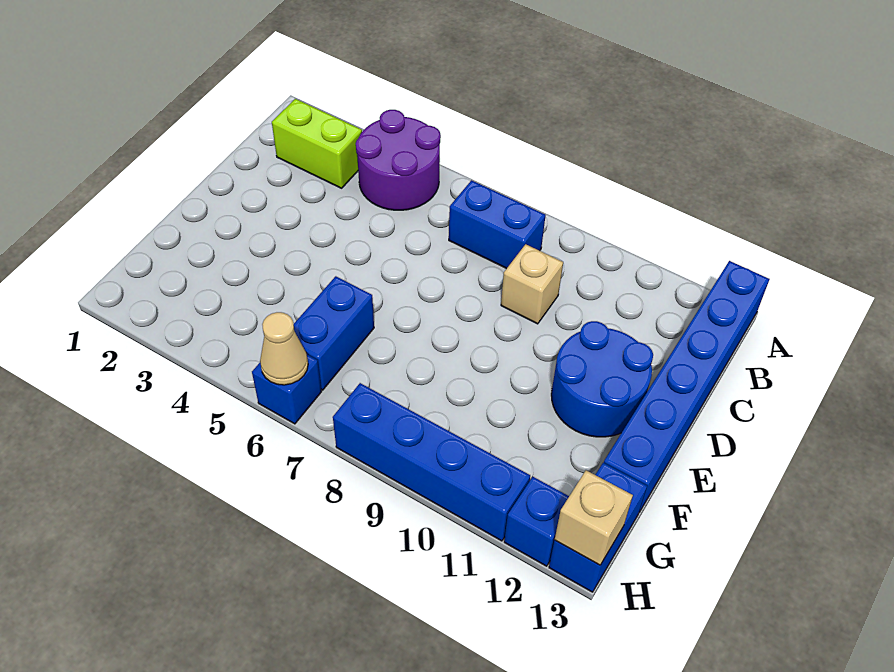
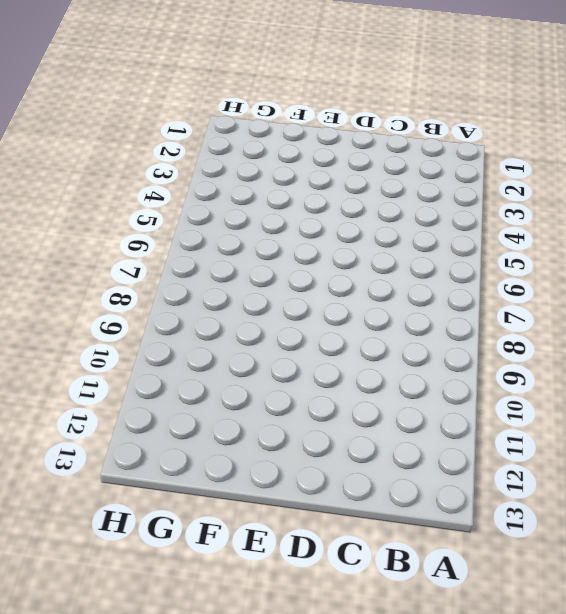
none -> purple 2x2 round brick [356,110,441,210]
none -> blue 1x6 brick [604,261,769,512]
none -> lime 1x2 brick [272,99,362,188]

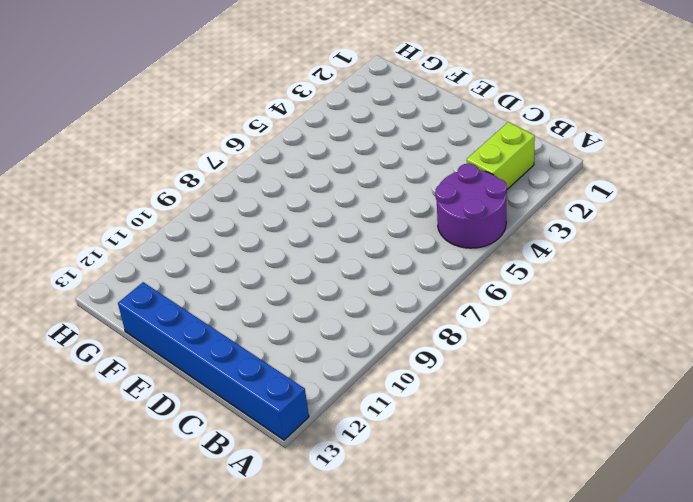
none -> blue 1x2 brick [449,180,546,269]
none -> tan 1x1 brick [501,244,563,324]
none -> blue 2x2 round brick [551,321,653,437]

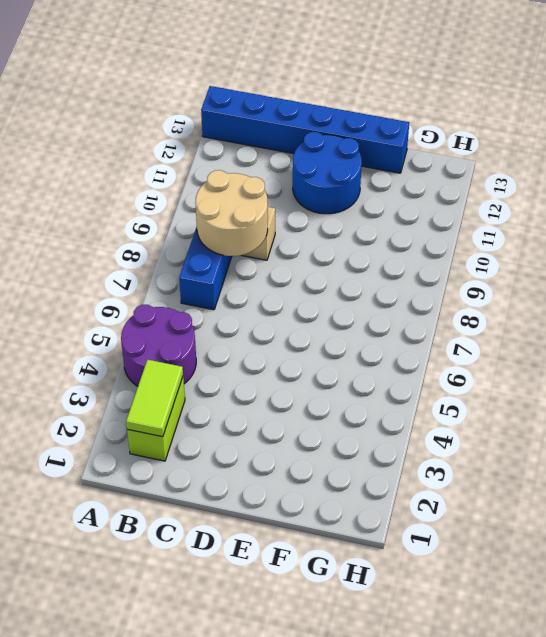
lime 1x2 tile [126,360,183,437] -> none
tan 2x2 round brick [196,170,268,256] -> none
none -> blue 1x2 brick [293,276,374,390]
none -> blue 1x2 brick [549,463,647,592]
none -> blue 1x1 brick [252,355,322,424]

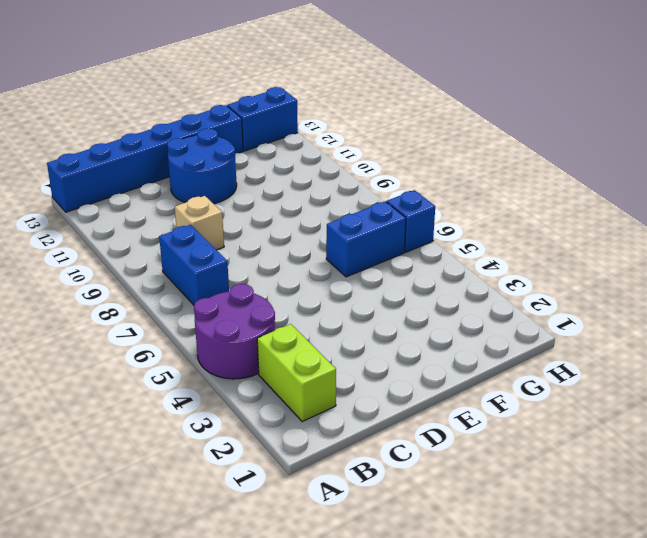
none -> blue 1x4 brick [333,383,530,541]
none -> blue 1x1 brick [504,477,569,566]
none -> tan 1x1 cone [260,312,308,385]

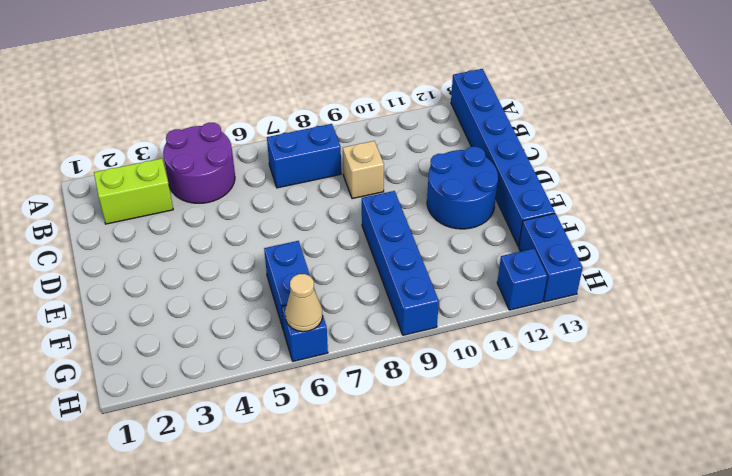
blue 1x4 brick [362,191,439,335] -> blue 1x4 brick turned to [333,383,530,541]
none -> tan 1x1 brick [555,470,633,565]

